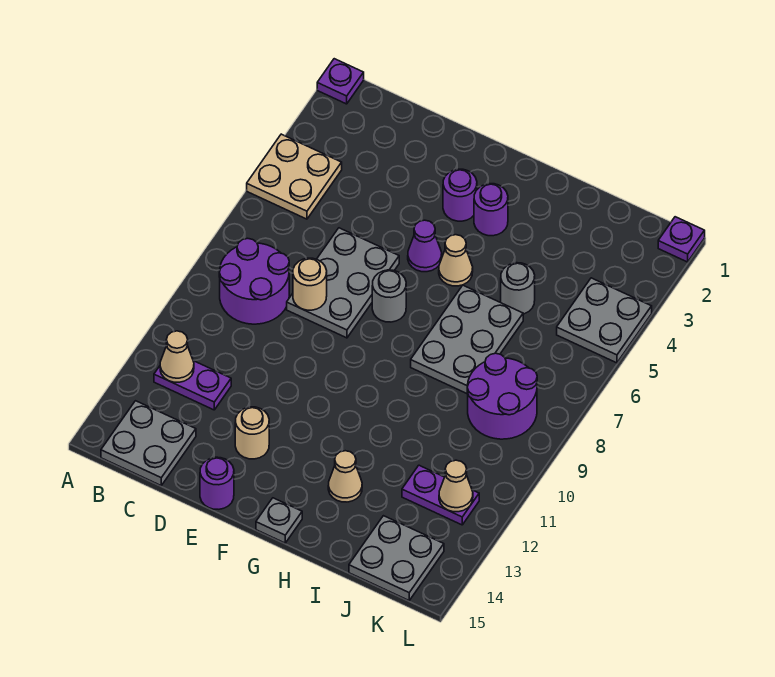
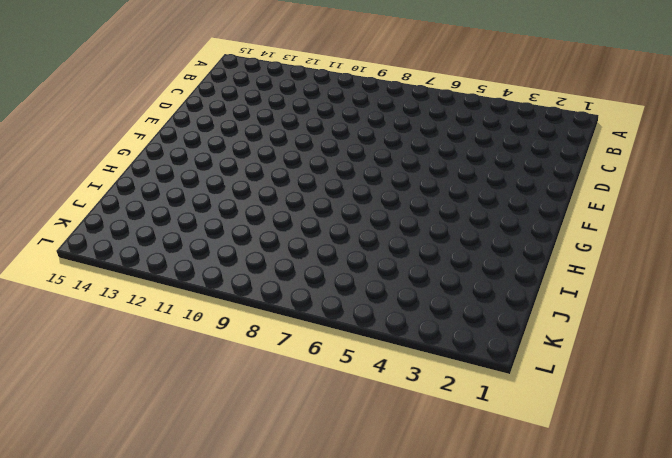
none -> purple 1x1 plate [317,59,364,104]
none -> tan 2x2 plate [247,134,342,219]
none -> purple 2x2 round brick [219,238,289,324]

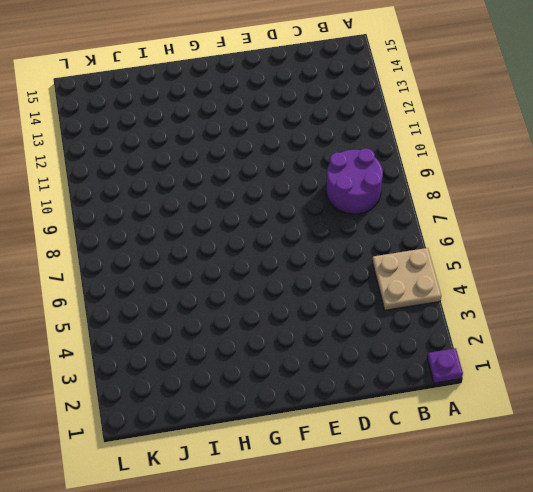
none -> purple 1x2 plate [154,361,231,410]
none -> grey 2x2 plate [101,401,196,485]
none -> grey 2x3 plate [287,228,399,338]

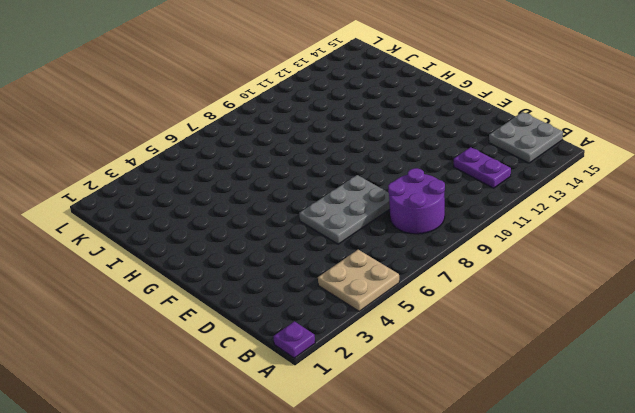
none -> tan 1x1 round brick [235,407,269,459]
none -> purple 1x1 round brick [200,457,234,509]
none -> purple 1x1 round brick [443,169,477,221]

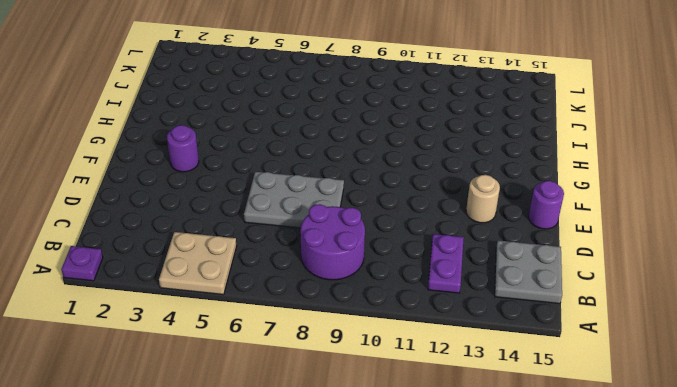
none -> purple 1x1 cone [408,220,442,272]
none -> grey 1x1 round brick [372,270,406,322]
none -> purple 1x1 round brick [474,184,508,236]

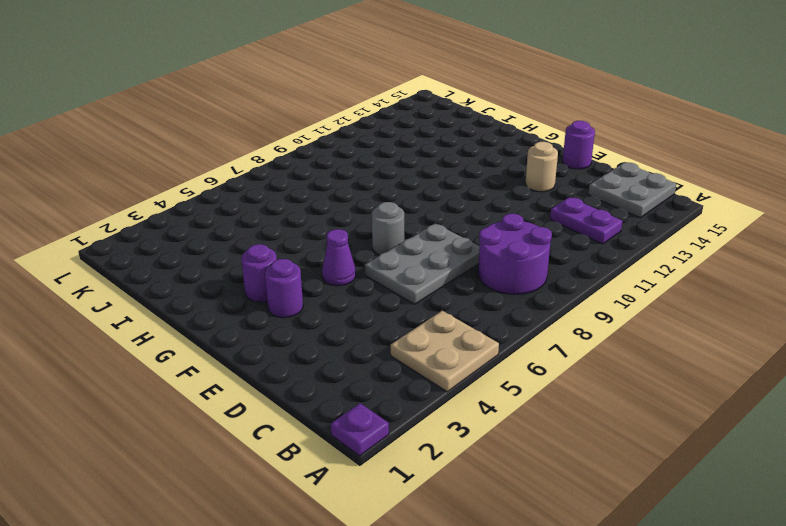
none -> tan 1x1 cone [439,235,473,286]
none -> grey 1x1 plate [256,498,302,543]
none -> grey 2x3 plate [411,285,523,394]

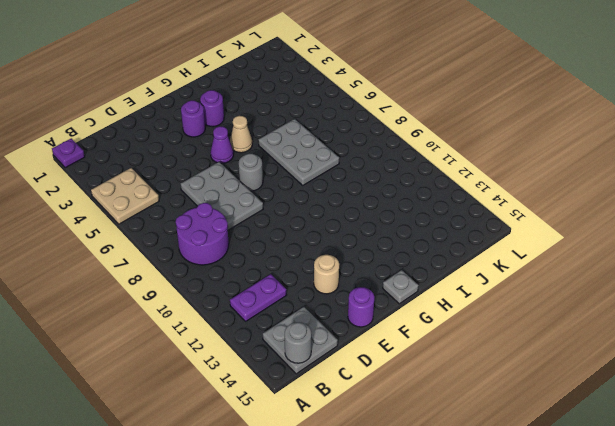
grey 1x1 round brick [285,322,311,363] -> grey 1x1 round brick moved to [501,263,535,314]
none -> tan 1x1 cone [328,451,362,502]
none -> purple 2x2 round brick [467,353,537,439]
none -> purple 1x2 plate [402,465,479,525]

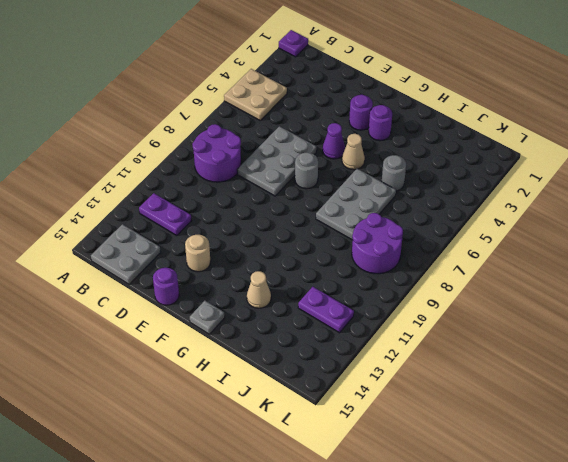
none -> grey 2x2 plate [349,516,444,600]
none -> grey 2x2 plate [557,278,652,363]
none -> purple 1x1 plate [658,217,705,262]

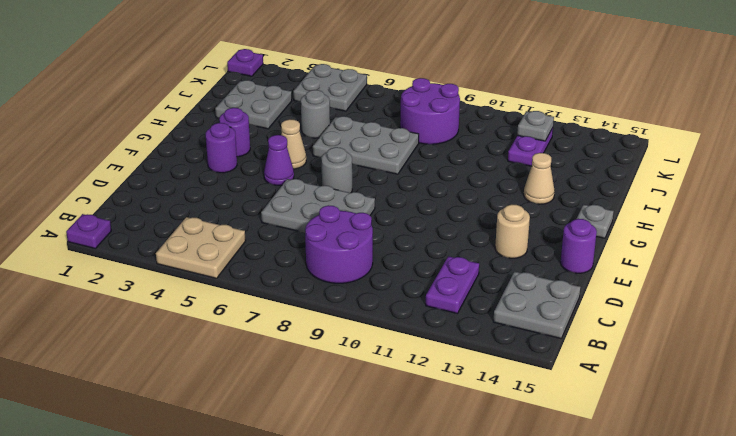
grey 2x2 plate [215,80,292,129] -> grey 2x2 plate moved to [349,516,444,600]
grey 1x1 plate [517,111,554,141] -> tan 1x1 cone [439,460,473,512]
none -> tan 1x1 cone [160,331,194,382]
none -> tan 1x1 round brick [293,258,327,310]

